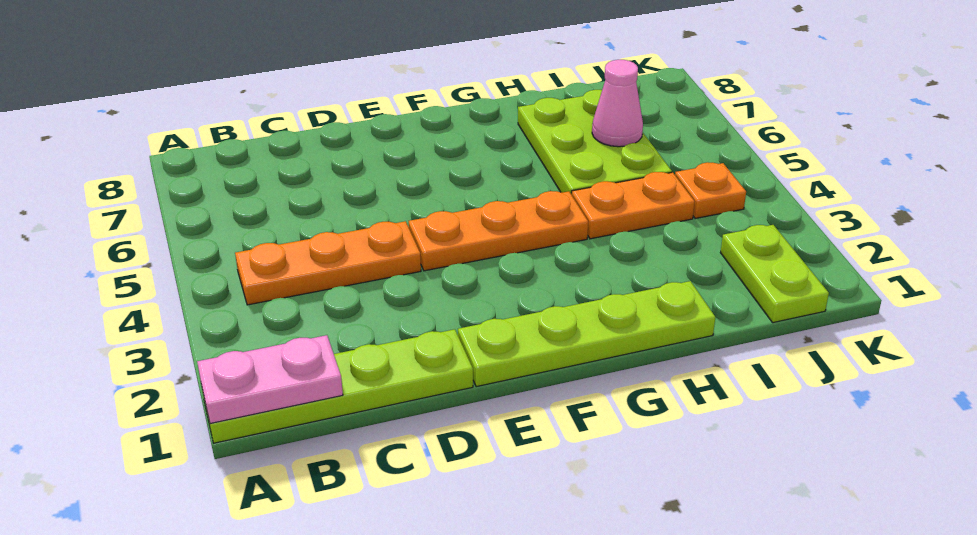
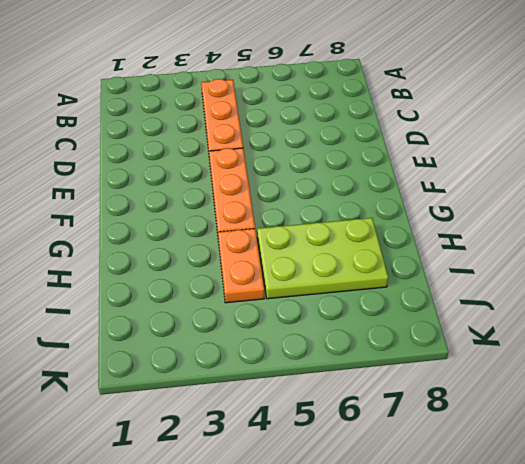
none -> lime 1x4 plate [202,329,473,443]
none -> lime 1x4 plate [458,281,715,387]

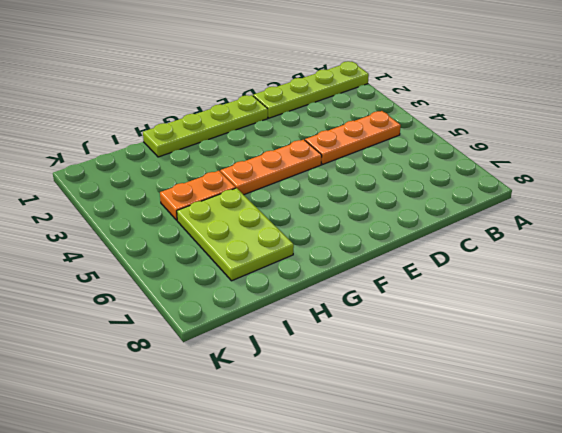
none -> lime 1x2 plate [721,225,829,323]
none -> orange 1x1 plate [675,162,746,218]

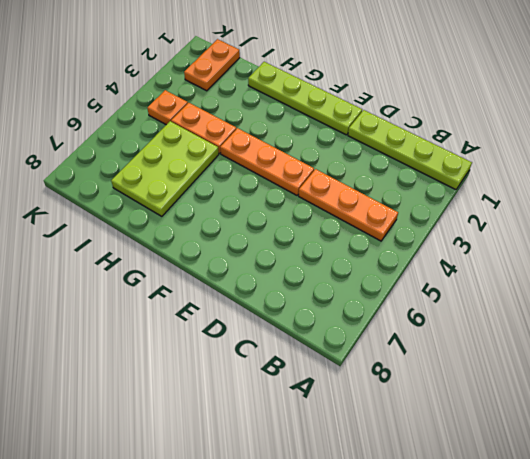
orange 1x2 plate [184,39,240,91] -> lime 1x2 plate [721,225,829,323]
none -> pink 1x2 plate [197,335,343,424]
none -> pink 1x1 cone [592,60,643,147]

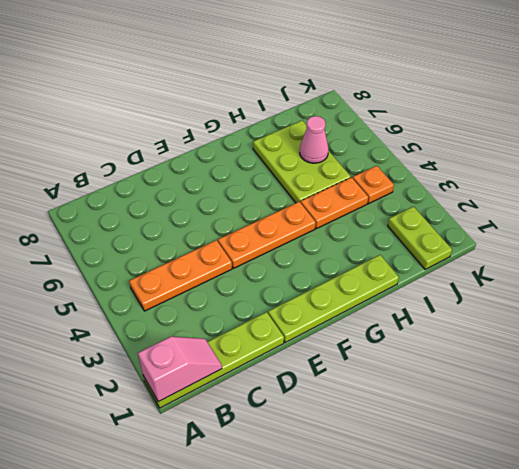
pink 1x2 slope [138,337,222,402] -> pink 1x2 plate [197,335,343,424]

